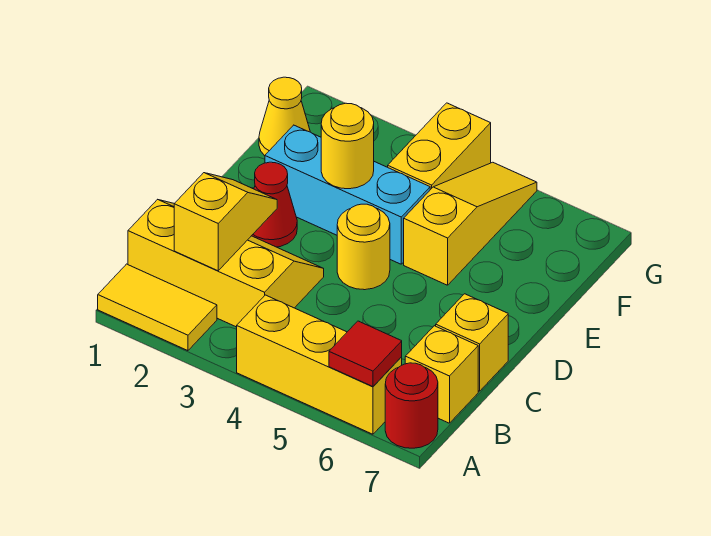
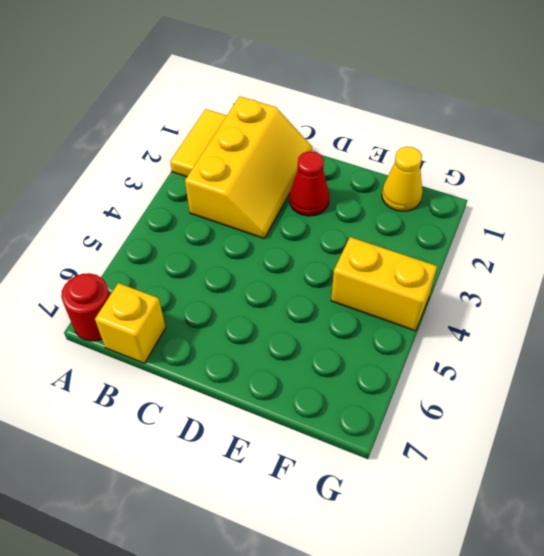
none -> yellow 1x3 brick [237,295,402,434]
none -> yellow 1x1 brick [436,294,508,391]
none -> yellow 1x1 round brick [337,204,390,290]

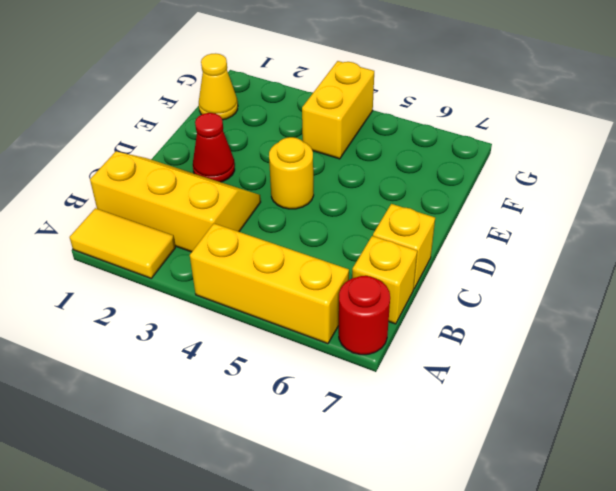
none -> cyan 1x3 brick [265,125,430,264]
none -> yellow 1x3 slope [404,162,537,285]
none -> red 1x1 tile [329,321,402,386]

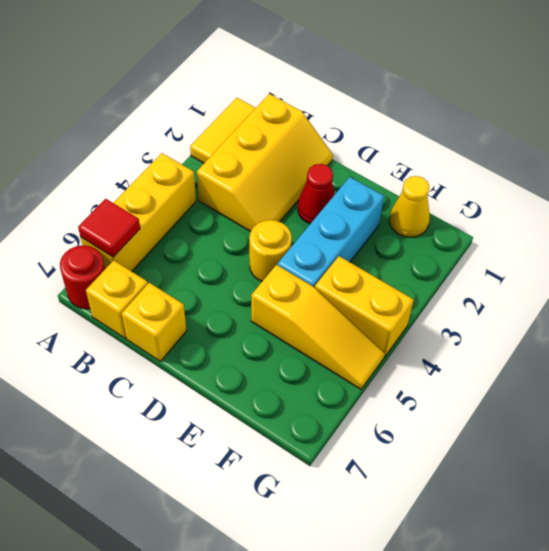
none -> yellow 1x2 slope [174,173,277,271]
none -> yellow 1x1 round brick [321,103,374,189]

